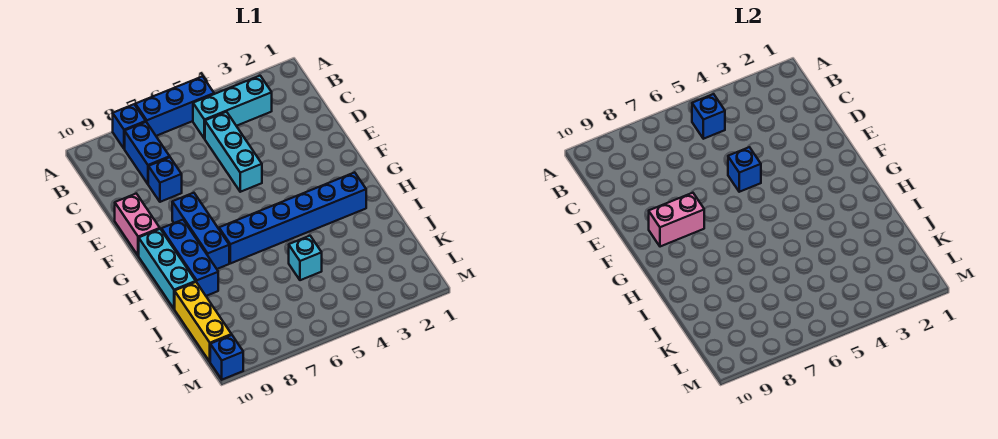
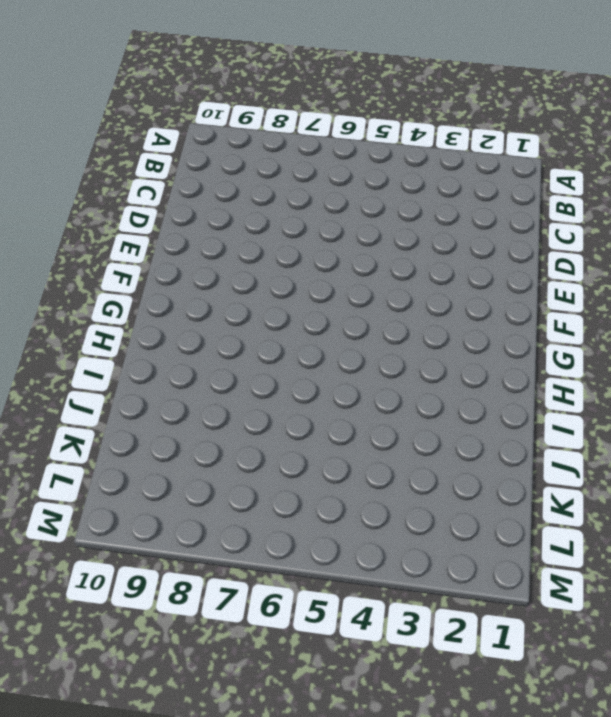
none -> blue 1x3 brick [135,76,214,136]
none -> blue 1x1 brick [113,104,146,149]
none -> cyan 1x3 brick [193,76,272,139]

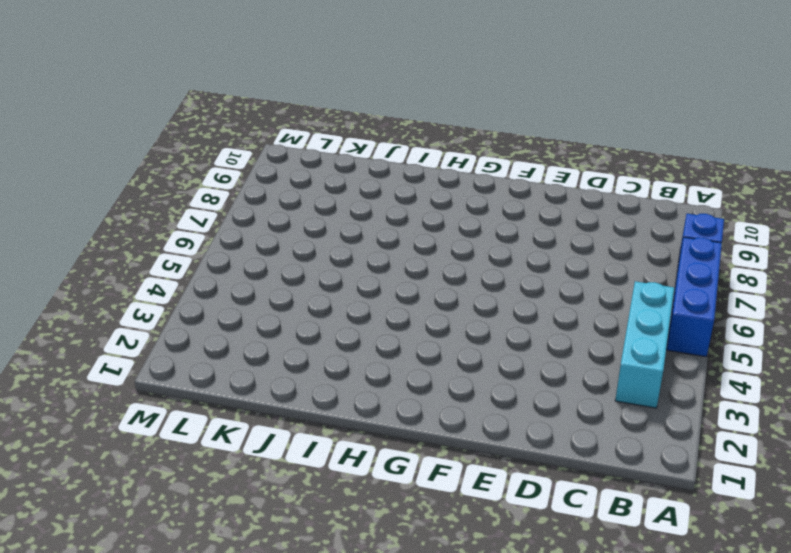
none -> blue 1x2 brick [125,122,170,184]
none -> cyan 1x3 brick [205,112,262,192]
none -> blue 1x1 brick [148,157,182,202]

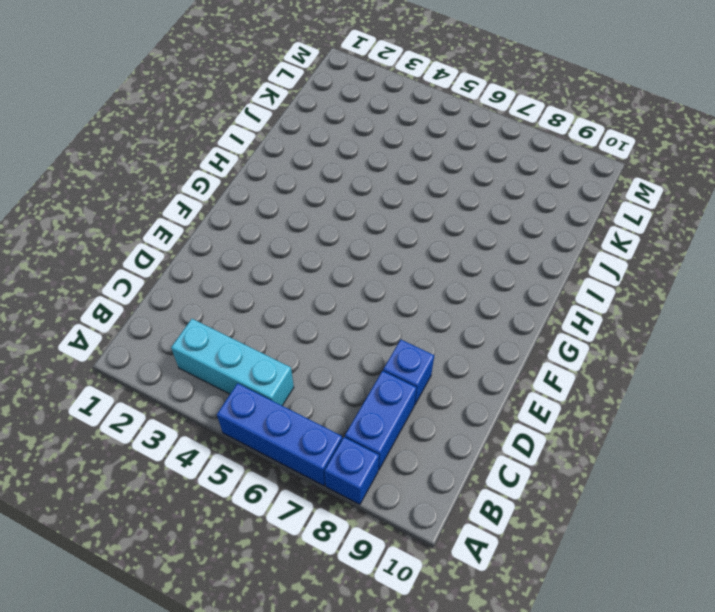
none -> cyan 1x3 brick [205,112,262,192]
none -> pink 1x2 brick [115,194,160,256]
none -> blue 1x3 brick [172,193,229,269]

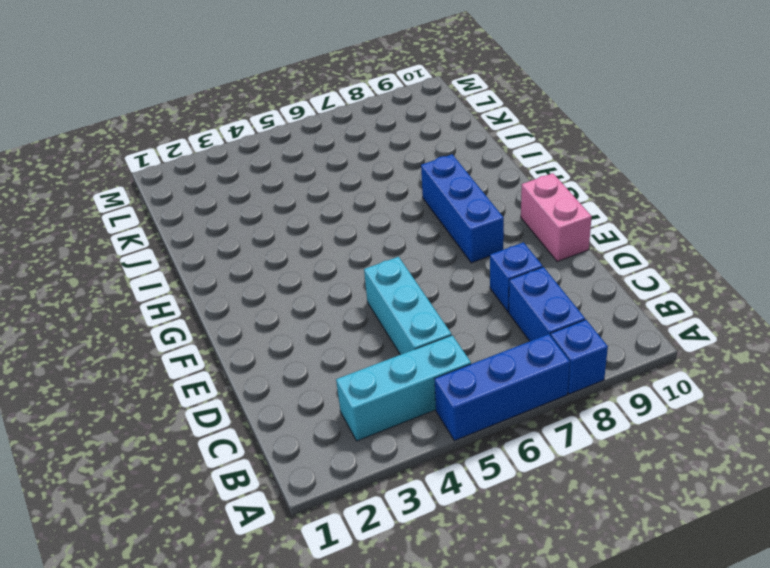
none -> blue 1x3 brick [162,220,218,296]
none -> cyan 1x3 brick [139,229,196,309]
none -> blue 1x6 brick [219,172,366,263]

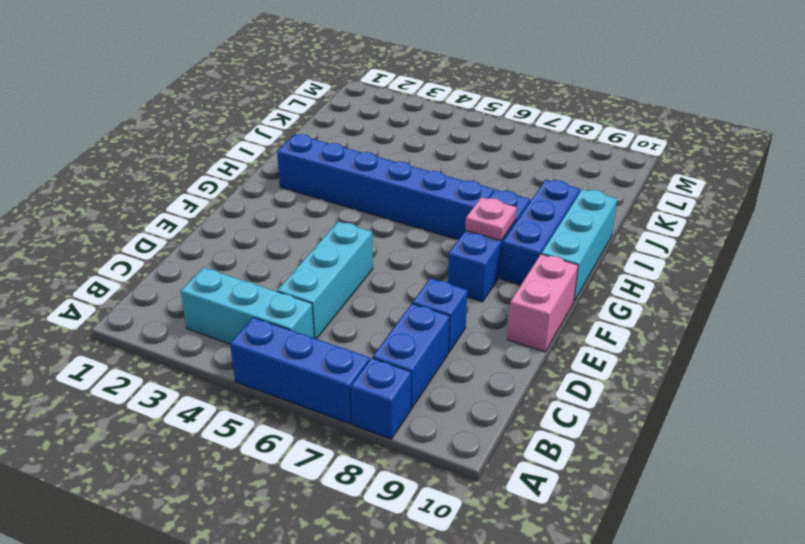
pink 1x1 plate [465,197,517,240] -> none
none -> cyan 1x1 brick [289,236,322,280]
none -> yellow 1x3 brick [175,282,232,362]
none -> blue 1x1 brick [210,335,243,380]

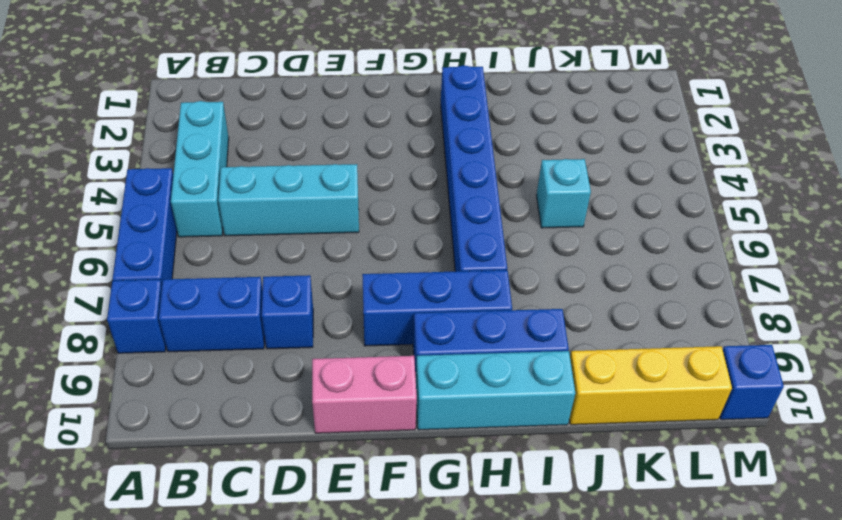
none -> blue 1x1 brick [692,94,725,139]
none -> blue 1x1 brick [728,147,761,192]
none -> pink 1x2 brick [649,193,704,247]

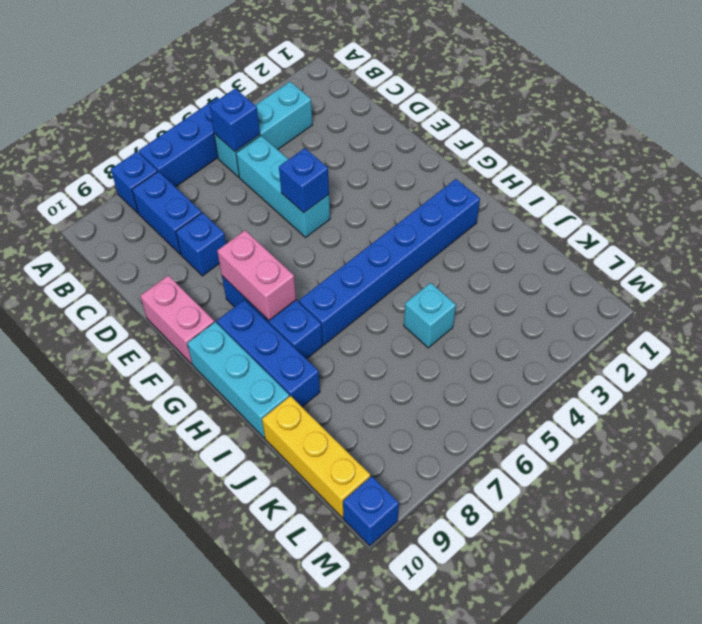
pink 1x2 brick [217,230,296,320] -> pink 1x2 brick turned to [649,193,704,247]

